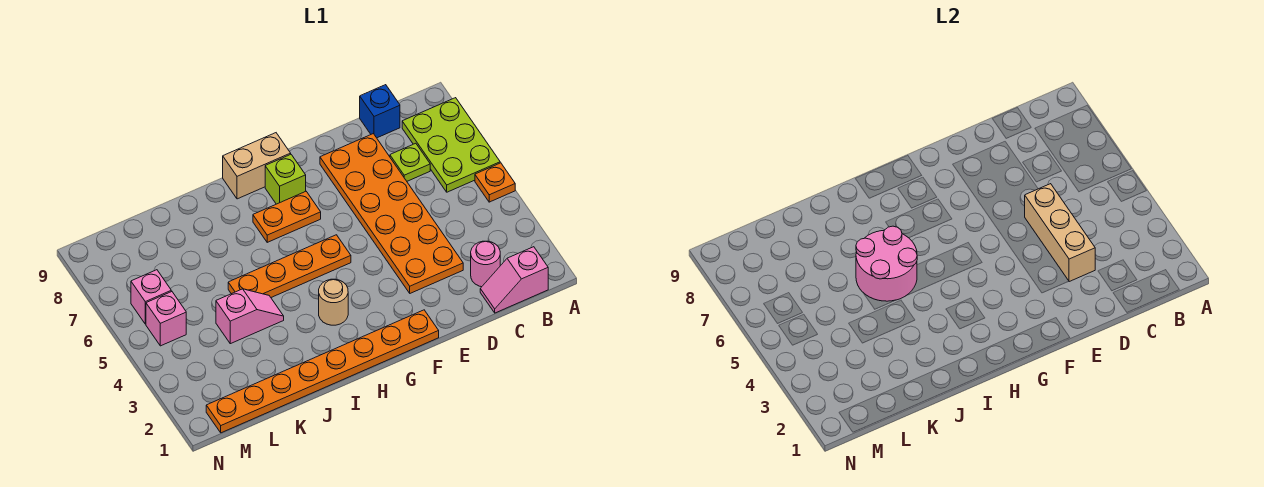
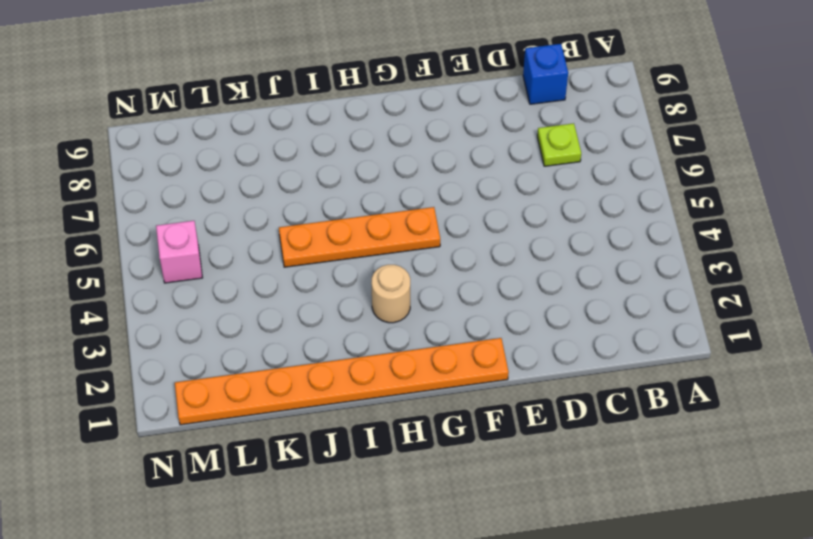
none -> orange 1x1 plate [475,163,515,202]
none -> lime 2x3 plate [402,98,500,192]
none -> pink 1x2 slope [480,247,548,313]

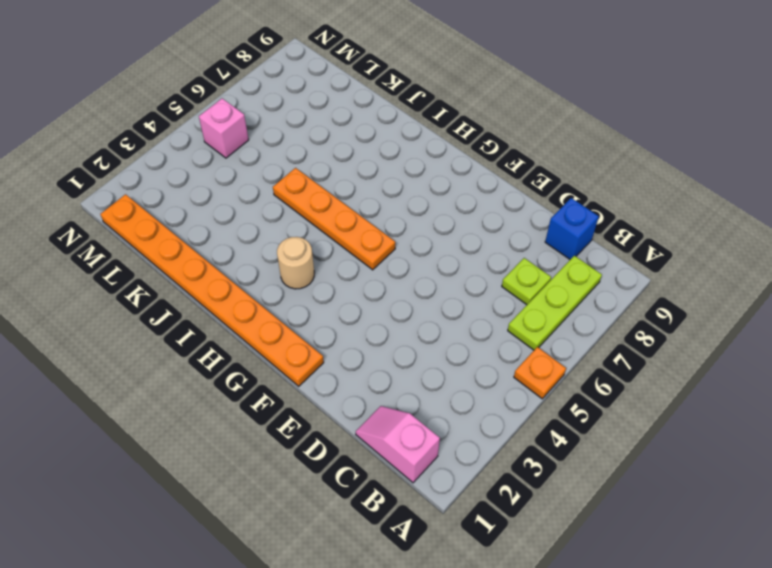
lime 1x3 plate [508,256,602,350] -> lime 2x3 plate [402,98,500,192]
none -> pink 1x1 round brick [471,241,500,287]
none -> orange 2x6 plate [320,134,463,293]
none -> orange 1x2 plate [253,192,321,242]

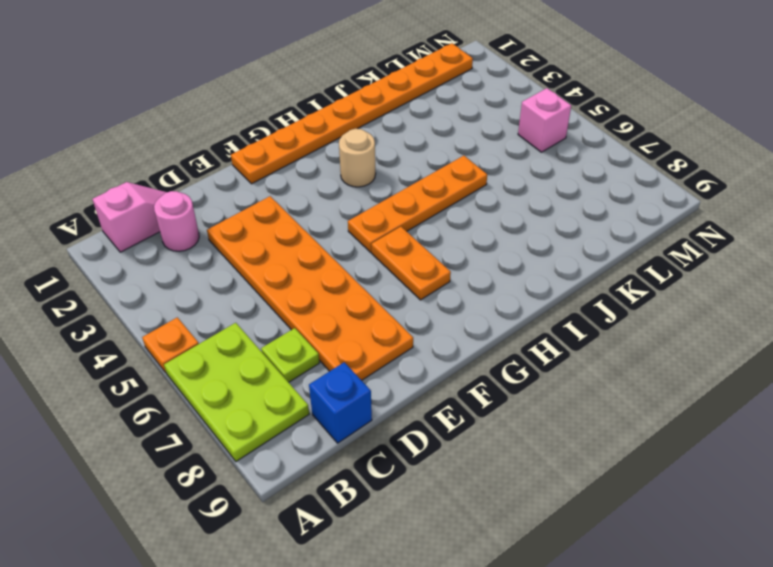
orange 1x2 plate [372,227,451,300] -> orange 1x2 plate turned to [253,192,321,242]
none -> lime 1x1 brick [265,155,306,204]
none -> tan 1x2 brick [223,133,291,199]
none -> pink 1x2 slope [216,289,284,344]

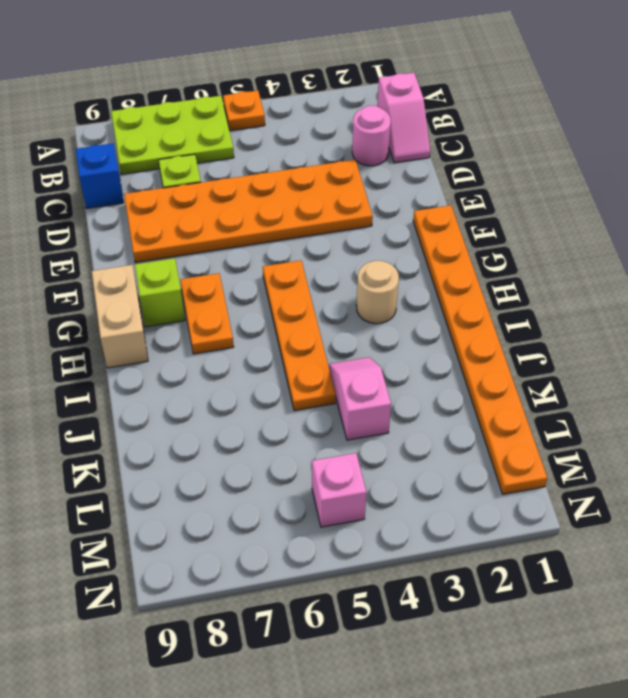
none -> pink 1x1 brick [131,270,171,324]
none -> tan 1x3 brick [1025,184,1095,282]
none -> pink 2x2 round brick [856,226,917,301]

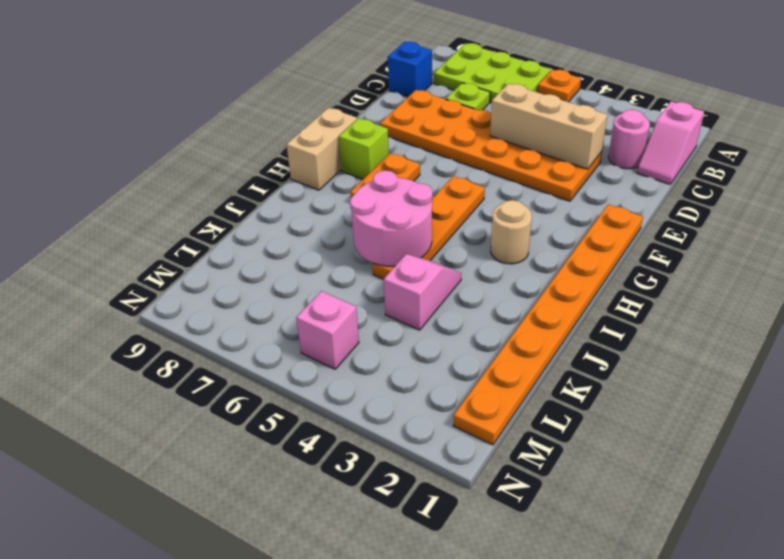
none -> pink 1x1 brick [131,270,171,324]

